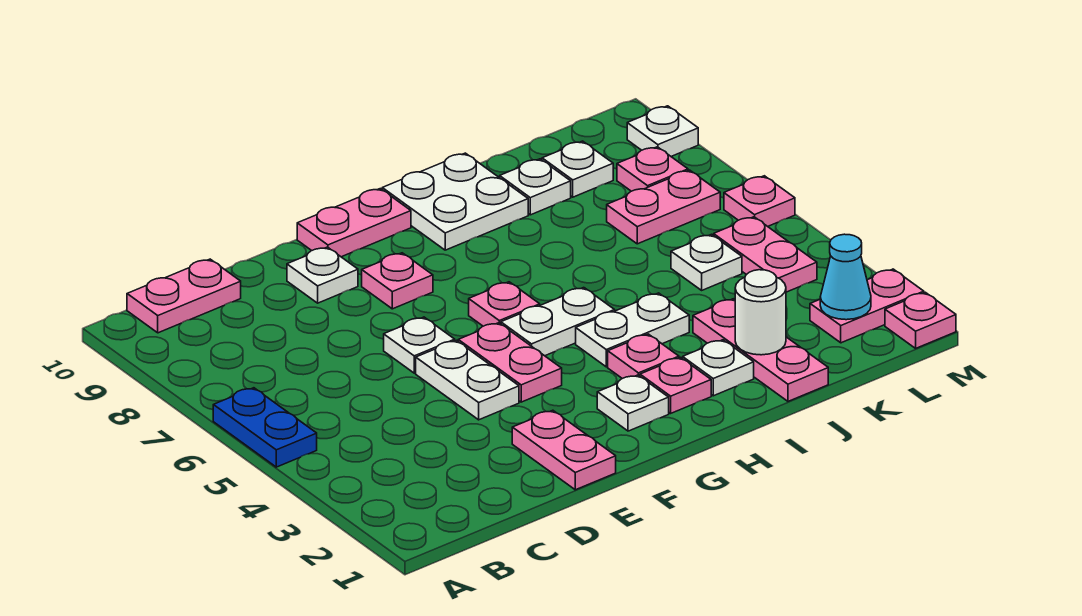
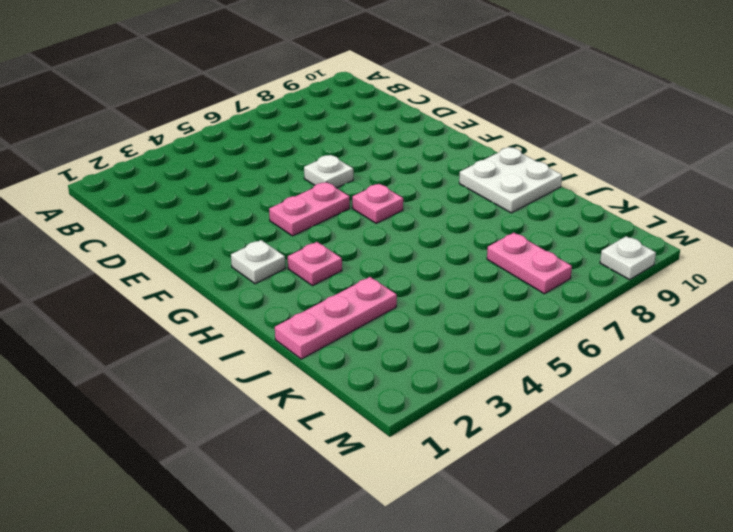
none -> blue 1x2 plate [213,388,317,467]
none -> pink 1x2 plate [127,259,241,333]
none -> pink 1x2 plate [512,410,616,490]
none -> white 1x2 plate [416,340,519,420]

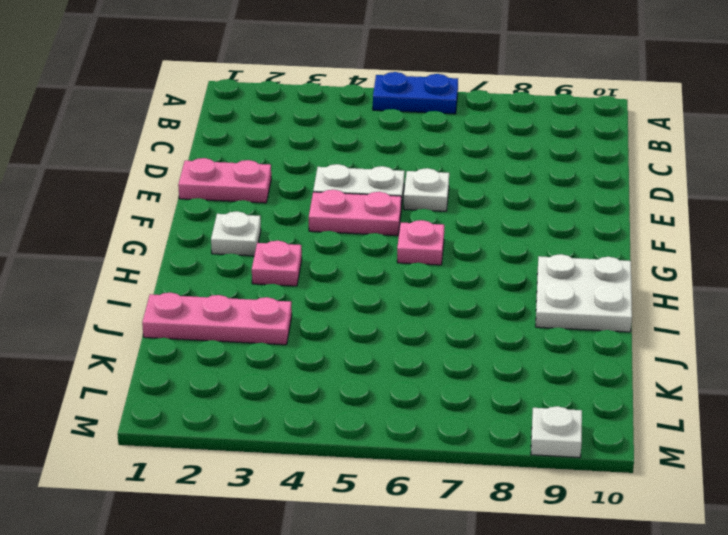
none -> pink 1x2 plate [127,259,241,333]
none -> white 1x1 plate [287,247,358,303]
none -> pink 1x1 plate [362,253,433,309]
none -> pink 1x2 plate [297,189,411,257]

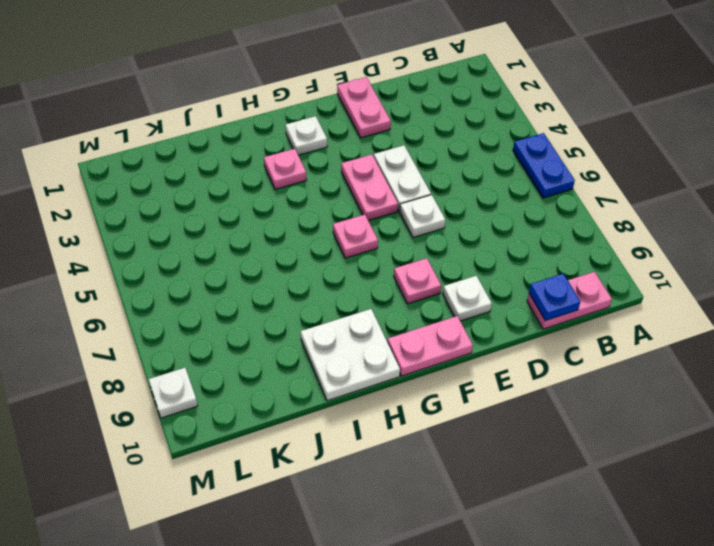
blue 1x1 plate [529,274,580,321] -> none
none -> white 1x2 plate [501,288,615,356]
none -> pink 1x1 plate [640,357,711,413]
none -> white 1x2 plate [576,293,689,367]
none -> white 1x1 plate [683,340,754,396]

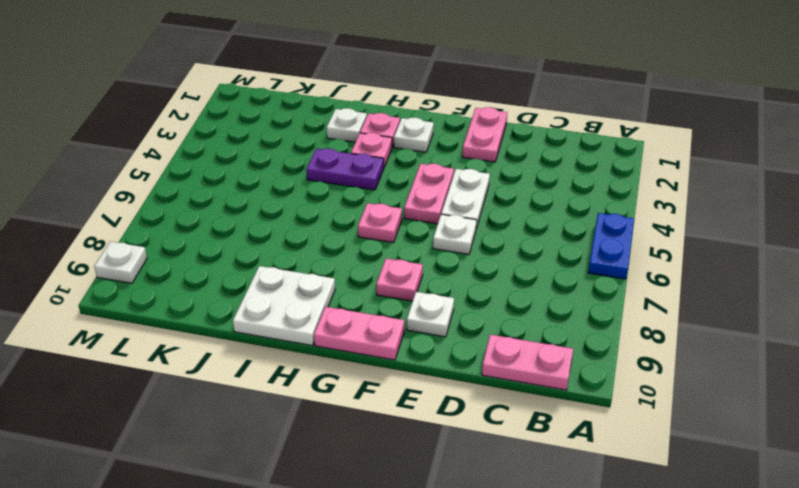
purple 1x2 plate [306,149,384,190] -> white 1x2 plate [576,293,689,367]
none -> white 1x2 plate [501,288,615,356]
none -> pink 1x3 plate [693,299,828,401]
none -> white 1x1 plate [500,159,571,215]
none -> white 1x1 plate [671,234,742,290]

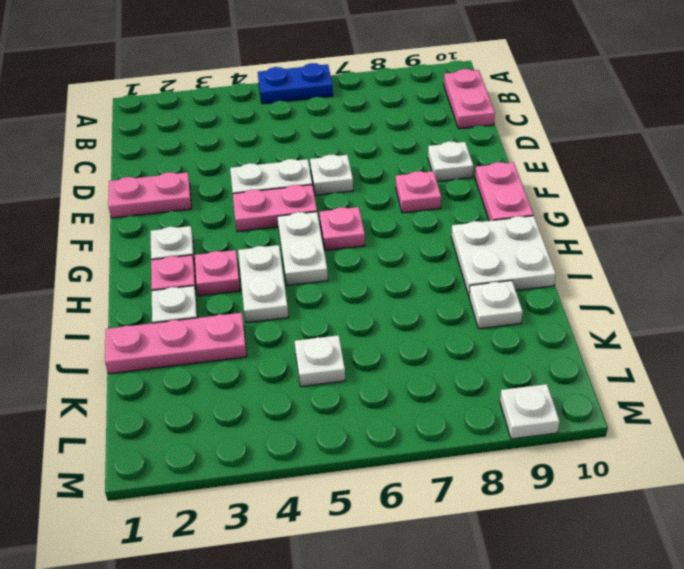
none -> pink 1x2 plate [607,170,720,244]
none -> white 1x1 plate [542,141,613,197]
none -> pink 1x2 plate [810,269,924,343]
none -> pink 1x2 plate [714,217,817,292]

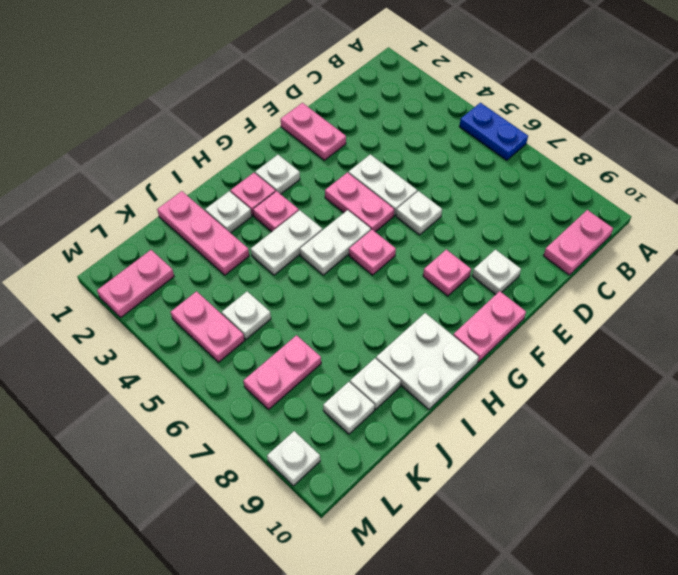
none -> pink 1x1 plate [617,147,688,191]
none -> pink 1x1 plate [885,292,956,348]
none -> pink 1x1 plate [724,176,795,226]
none -> white 1x1 round brick [735,270,786,355]

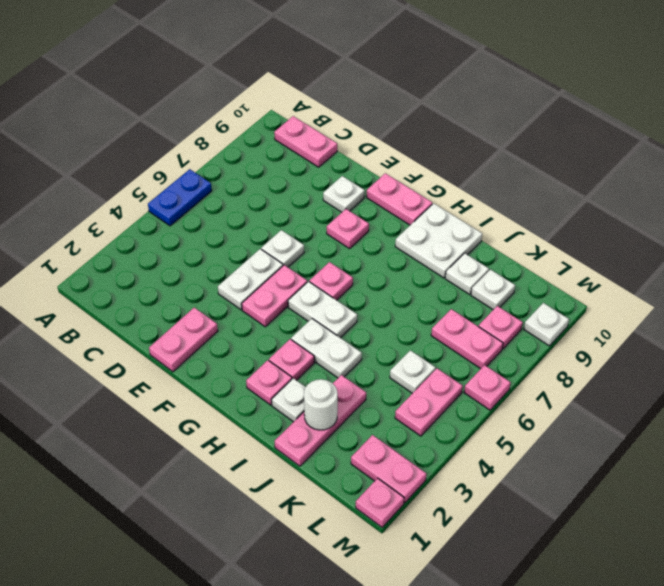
none -> white 1x1 plate [597,375,669,431]
none -> cyan 1x1 cone [820,234,871,320]

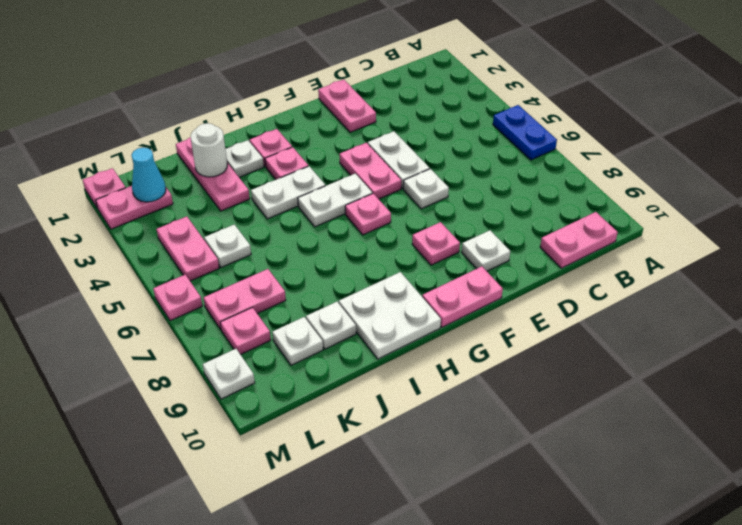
none -> white 1x1 plate [597,375,669,431]

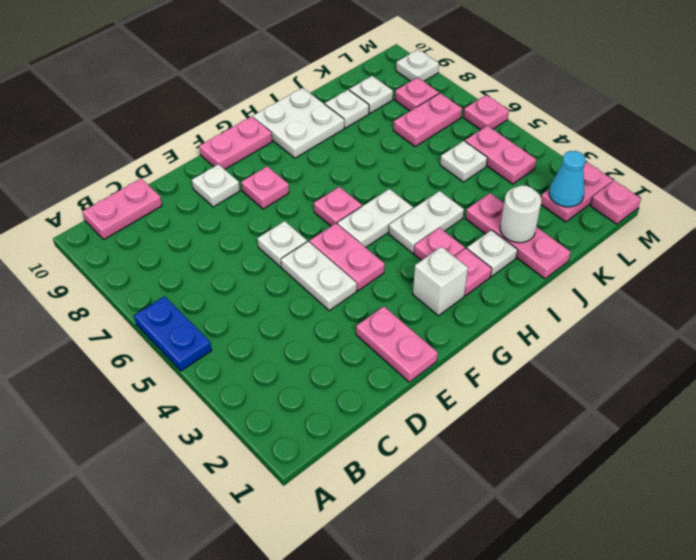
white 1x1 brick [413,247,468,316] -> white 1x1 plate [597,375,669,431]

